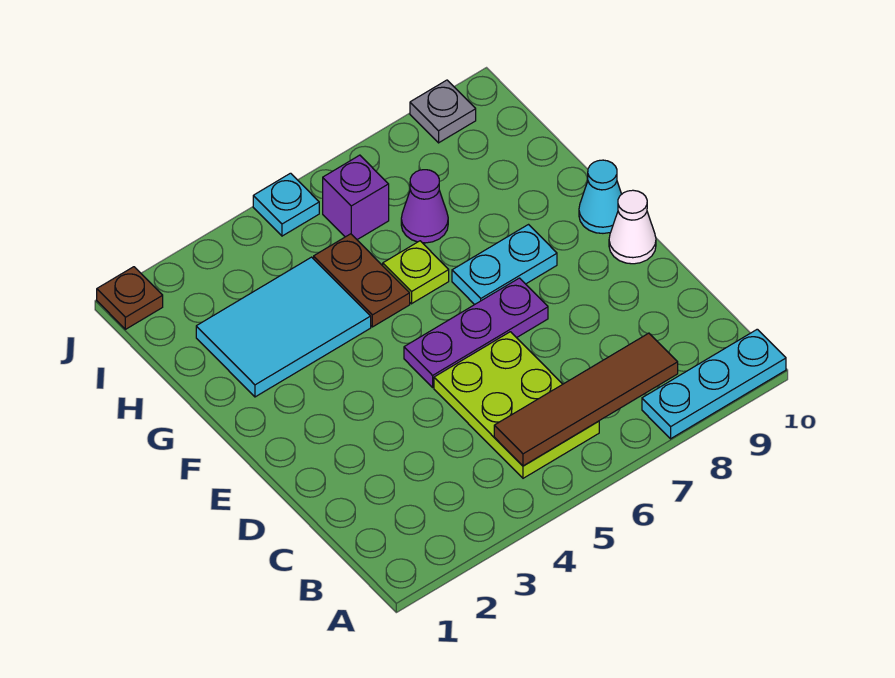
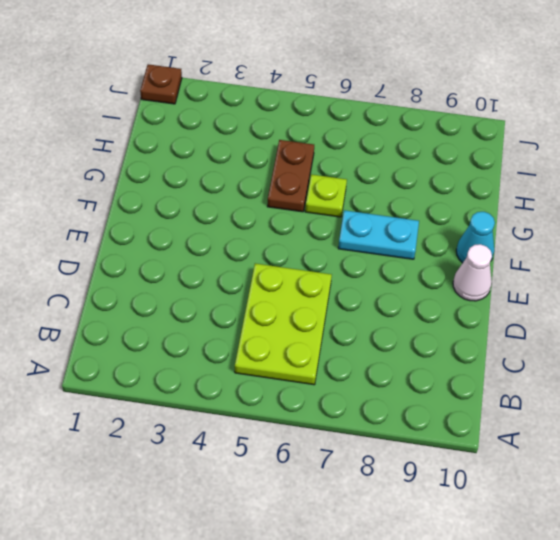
none -> cyan 1x3 plate [642,329,786,439]
none -> purple 1x3 plate [404,278,548,387]
none -> cyan 2x3 tile [196,257,371,397]

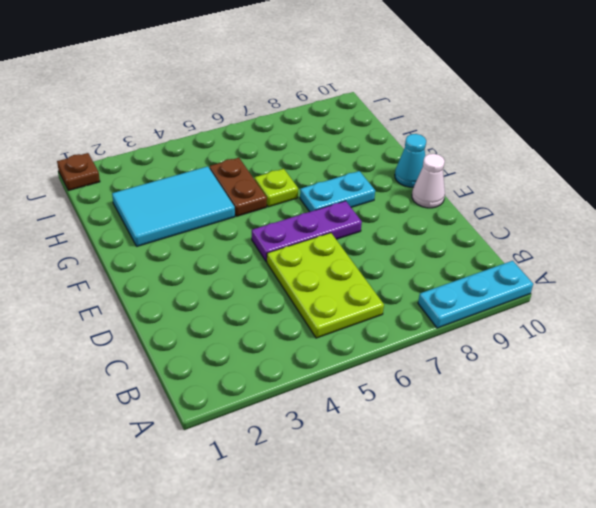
none -> purple 1x1 cone [401,170,448,243]
none -> purple 1x1 brick [323,155,389,240]
none -> cyan 1x1 plate [253,173,319,236]

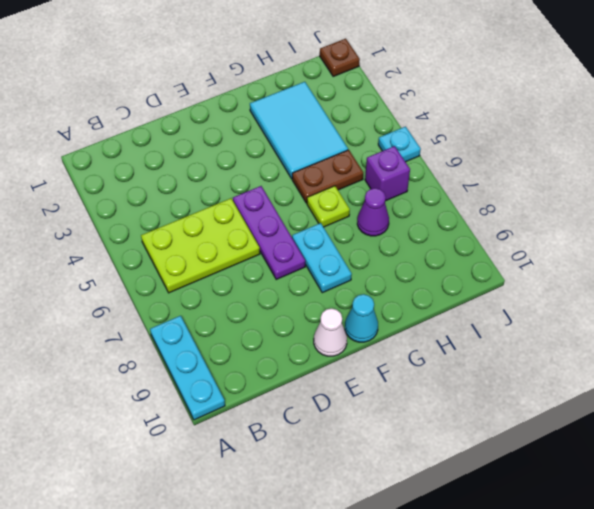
none -> grey 1x1 plate [410,80,476,143]
none -> brown 1x4 tile [494,333,678,466]

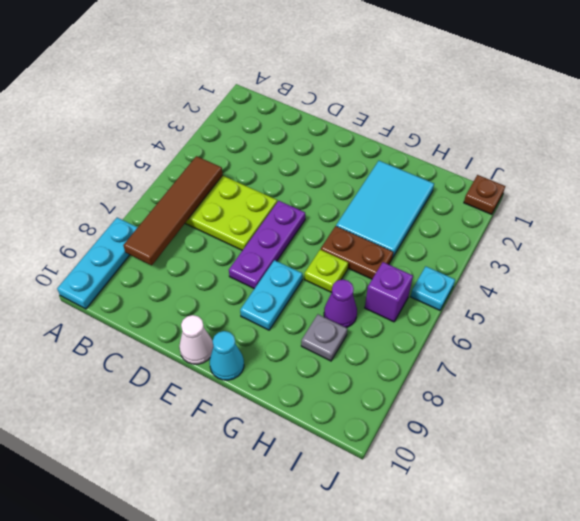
grey 1x1 plate [301,314,347,361] -> grey 1x1 plate moved to [410,80,476,143]

